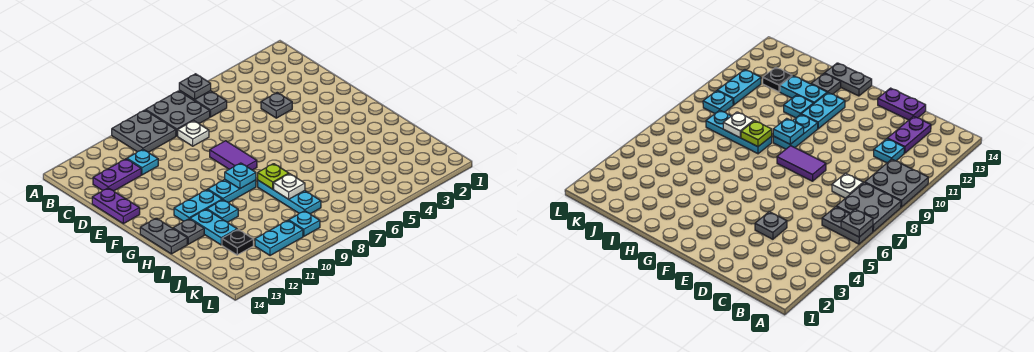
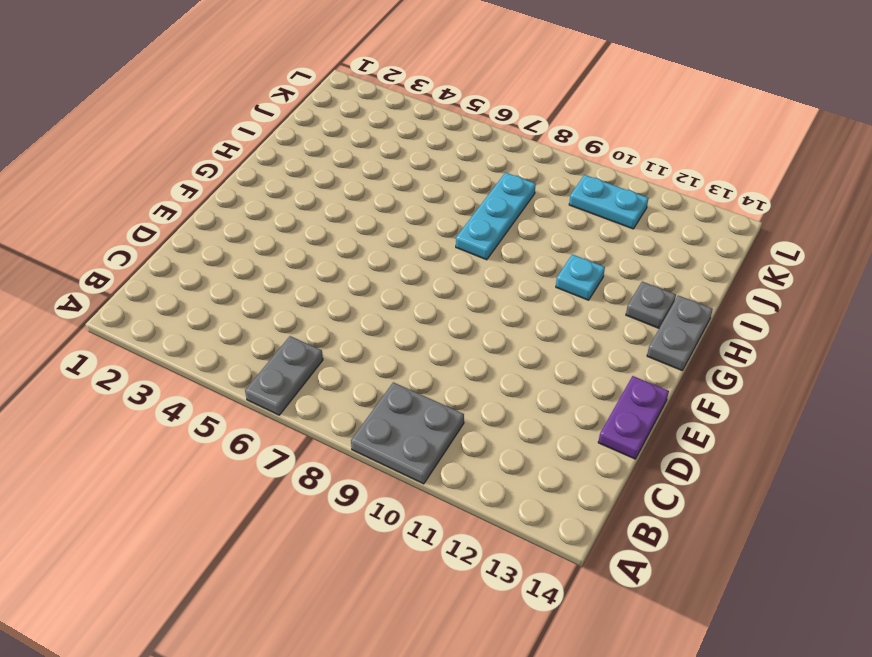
none -> grey 2x2 plate [146,91,210,136]
none -> white 1x1 plate [178,121,209,146]
none -> cyan 1x1 plate [127,149,158,175]

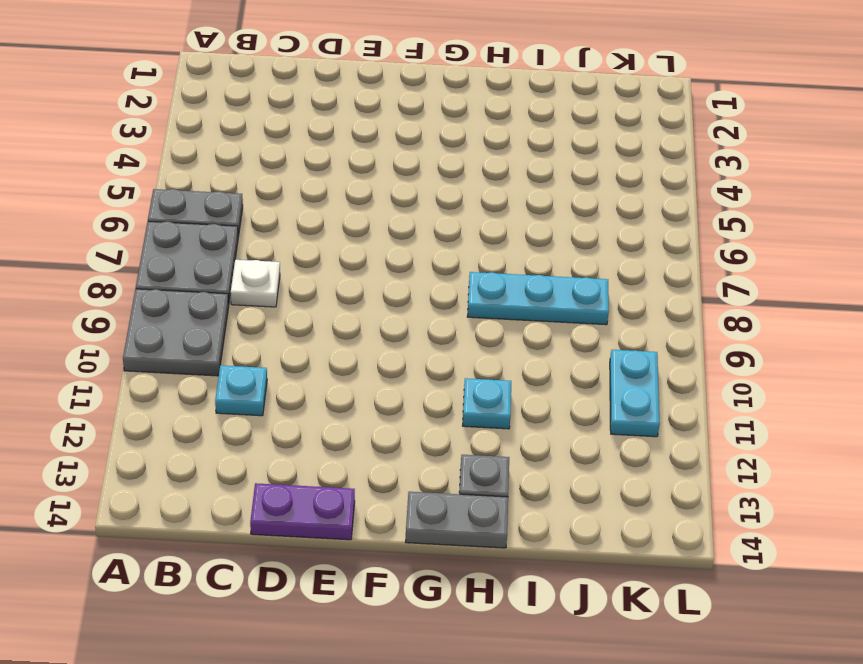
none -> purple 1x2 plate [93,159,141,191]
none -> grey 1x1 plate [261,93,292,118]
none -> purple 1x2 tile [210,141,257,170]

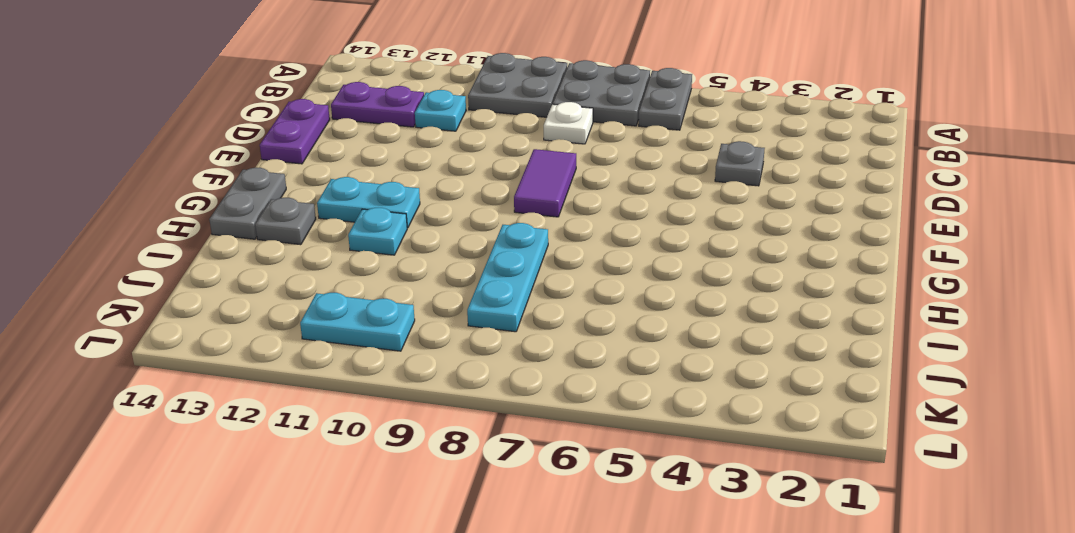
none -> cyan 1x2 plate [208,180,256,203]
none -> cyan 1x2 plate [190,209,237,245]
none -> black 1x1 plate [222,229,253,255]

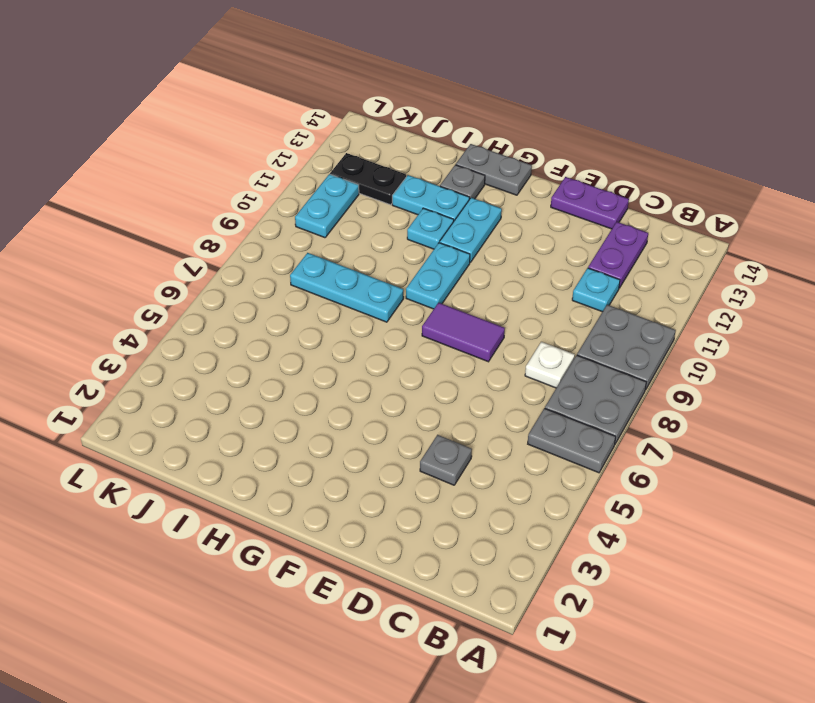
black 1x2 plate [330,153,406,205] -> black 1x1 plate [222,229,253,255]
none -> cyan 1x1 plate [289,211,320,236]
none -> grey 1x1 plate [179,74,211,100]
none -> cyan 1x1 plate [225,163,256,189]

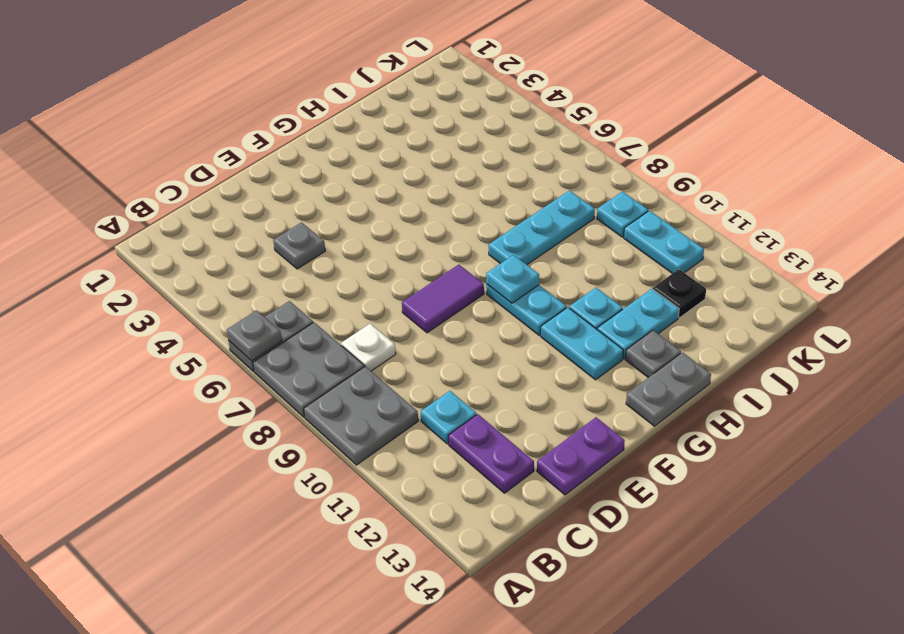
none -> lime 1x1 plate [258,164,289,189]
none -> white 1x1 plate [274,174,305,199]

